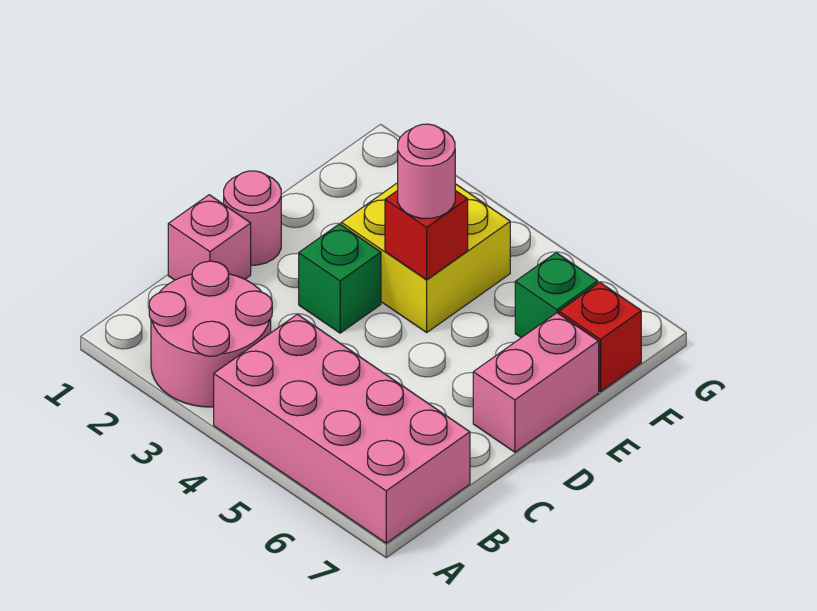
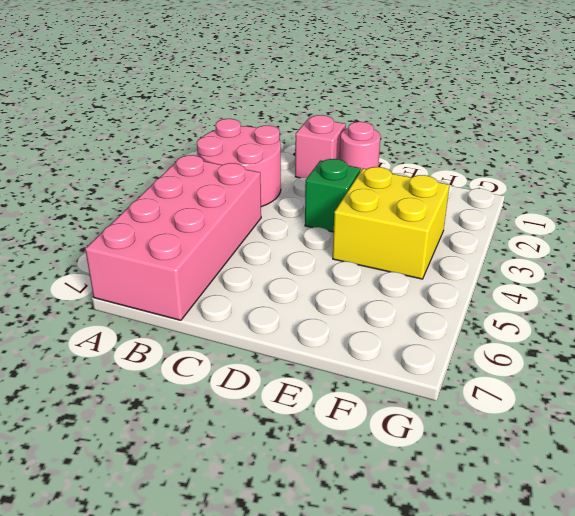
none -> pink 1x2 brick [473,313,599,452]
none -> green 1x1 brick [515,253,598,338]

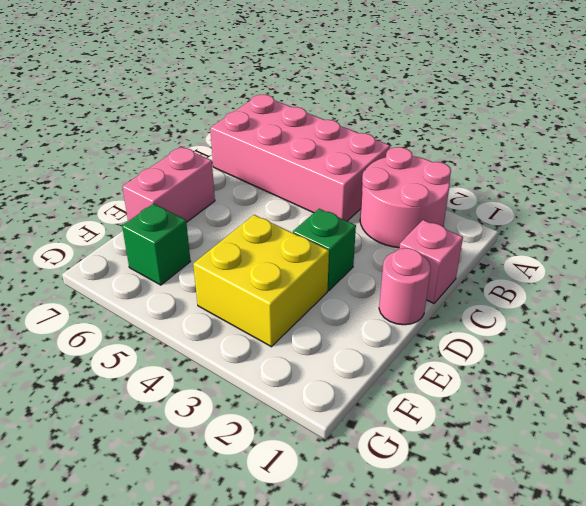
none -> red 1x1 brick [559,283,641,391]
none -> red 1x1 brick [385,191,468,280]

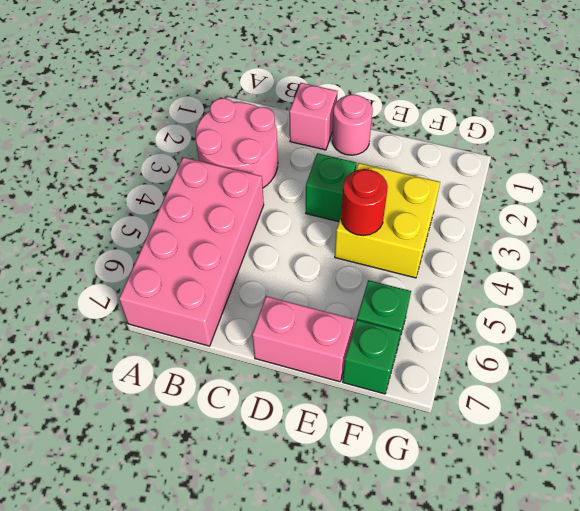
red 1x1 round brick [341,169,388,236] -> red 1x1 brick [385,191,468,280]
green 1x1 brick [343,320,401,394] -> red 1x1 brick [559,283,641,391]
none -> pink 1x1 round brick [398,124,455,218]

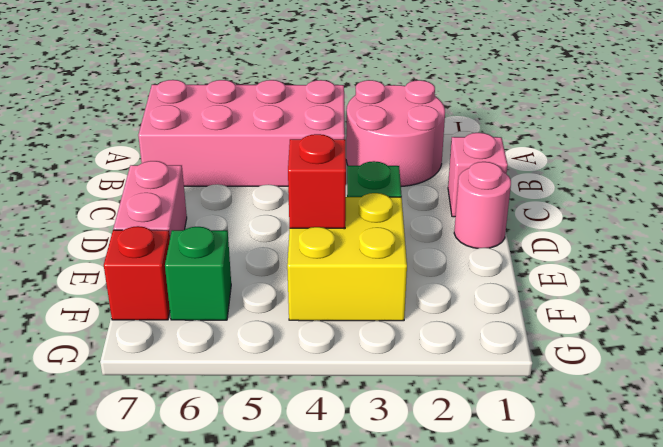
none -> pink 1x1 round brick [398,124,455,218]

